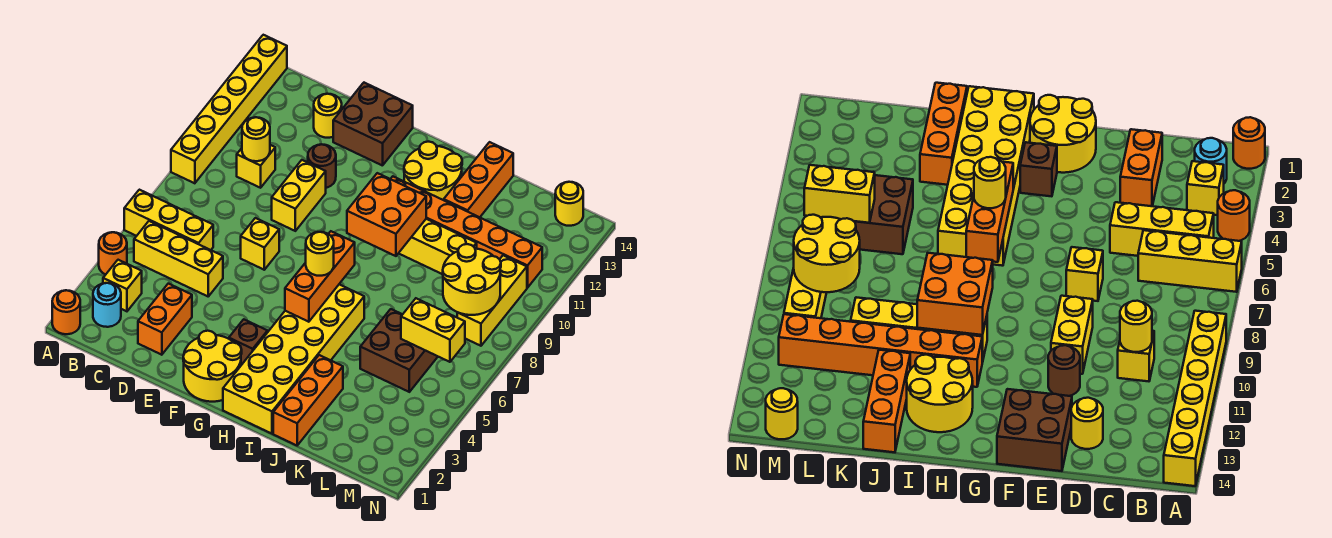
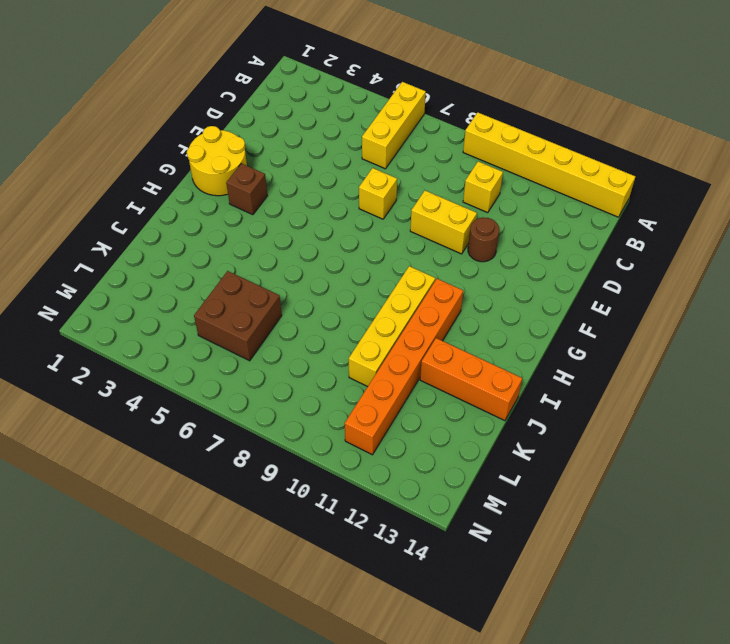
none -> orange 1x1 round brick [52,290,80,334]
none -> orange 1x1 round brick [99,232,127,275]
none -> cyan 1x1 round brick [93,283,121,327]
none -> yellow 1x1 brick [103,260,142,311]

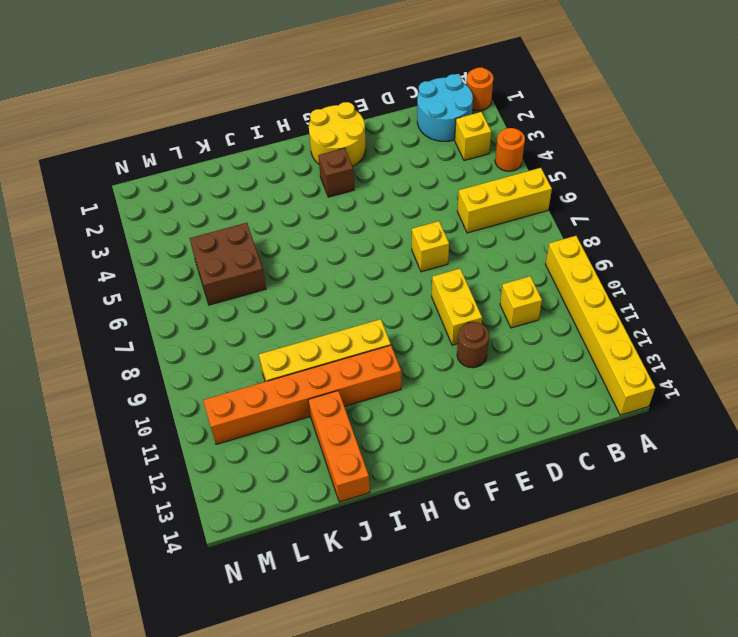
cyan 2x2 round brick [417,74,473,141] -> cyan 1x1 round brick [93,283,121,327]
none -> yellow 1x3 brick [134,221,223,296]
none -> orange 1x2 brick [138,284,192,355]
none -> yellow 1x1 round brick [314,94,342,138]
none -> brown 2x2 brick [333,83,413,166]

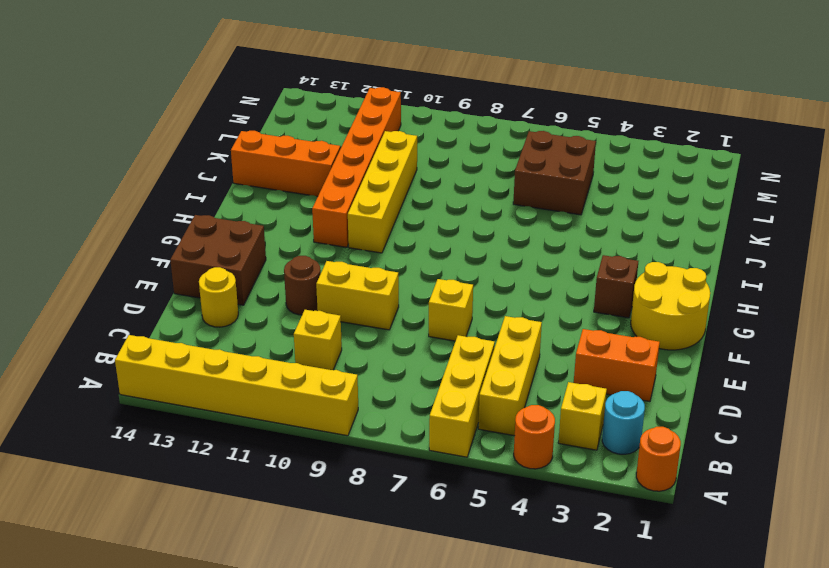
none -> yellow 2x6 brick [223,284,364,434]
none -> yellow 2x2 round brick [404,142,462,200]
none -> orange 1x3 brick [273,355,343,445]
none -> yellow 1x3 brick [457,255,527,346]

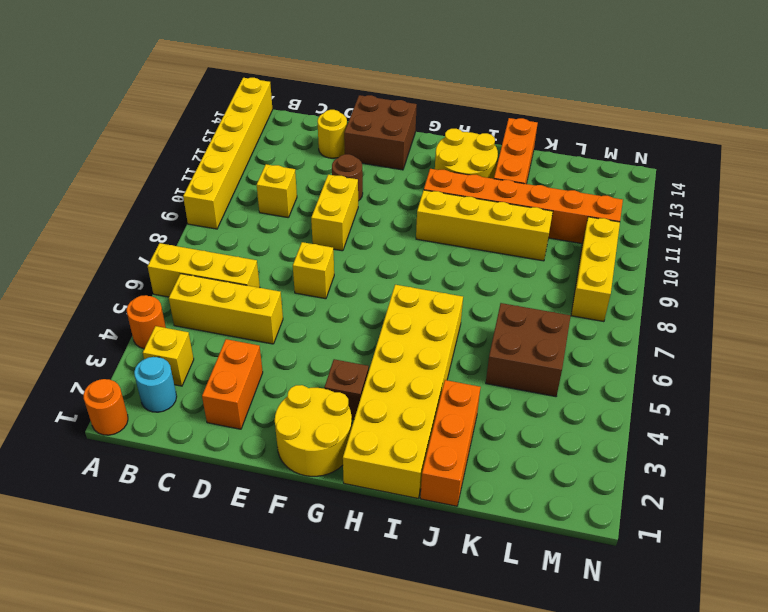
none -> yellow 1x1 round brick [555,182,583,226]
none -> yellow 1x1 round brick [242,117,270,161]
none -> orange 1x3 brick [285,231,355,322]
none -> orange 2x2 brick [347,173,426,256]

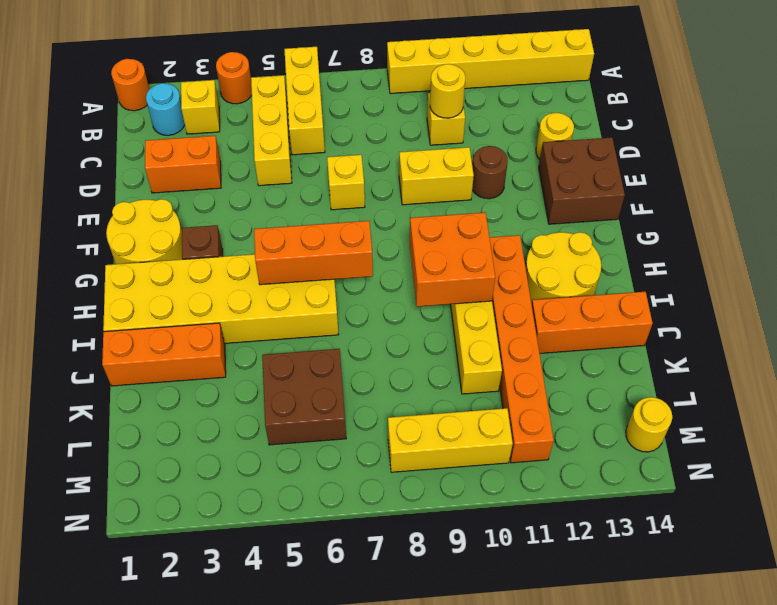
none -> yellow 1x2 brick [401,298,465,362]
none -> yellow 2x2 round brick [443,244,501,315]
none -> yellow 1x1 round brick [306,232,334,276]

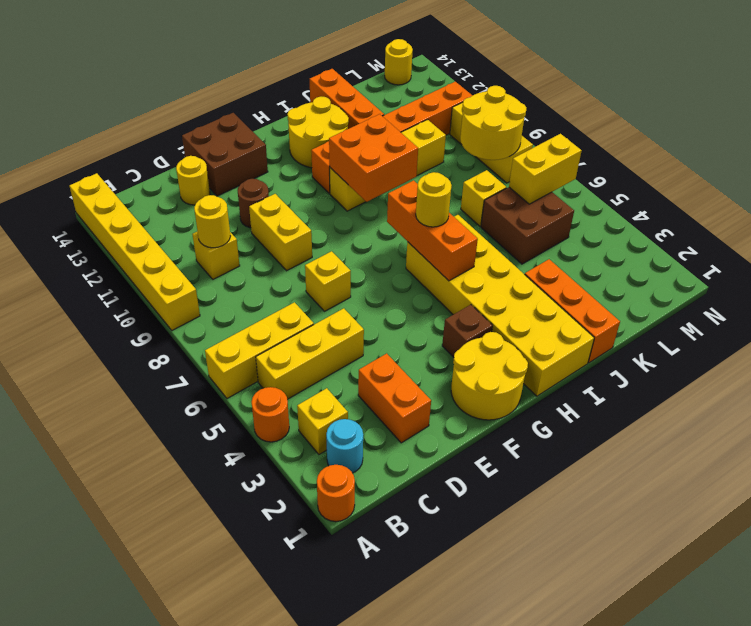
yellow 1x1 brick [461,170,507,226] -> none

